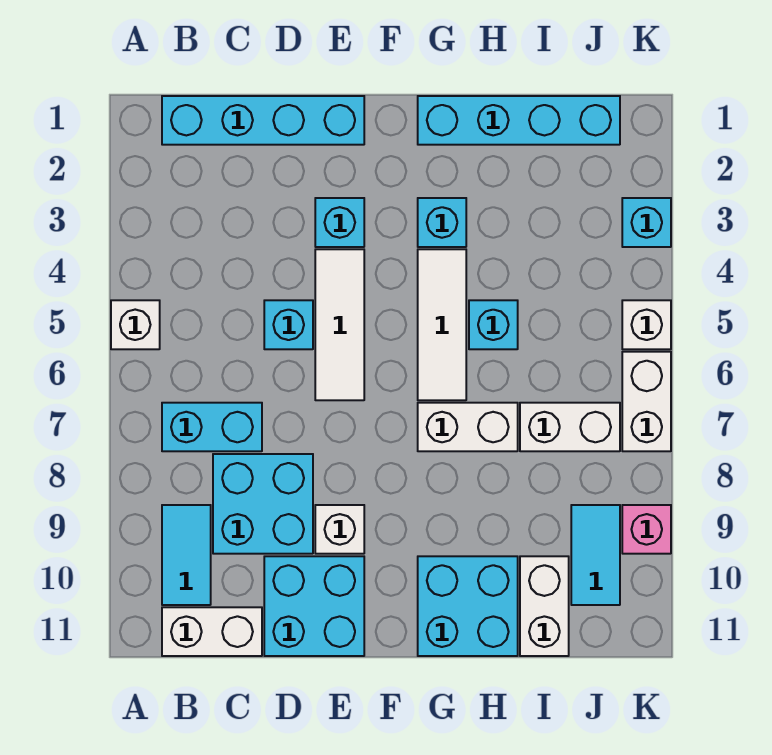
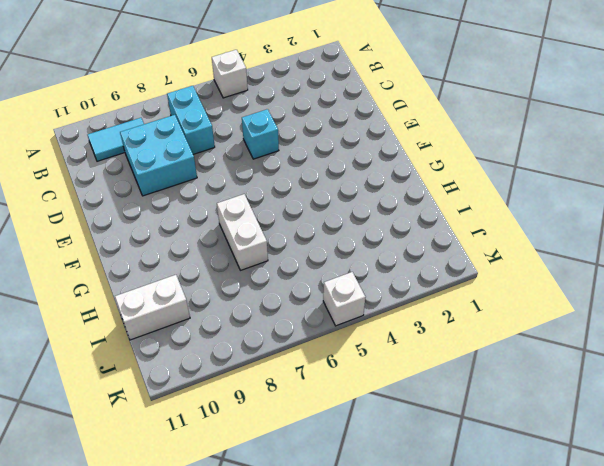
none -> cyan 1x4 brick [162,96,364,145]
none -> white 1x2 brick [162,607,262,656]
none -> cyan 2x2 brick [264,556,364,656]

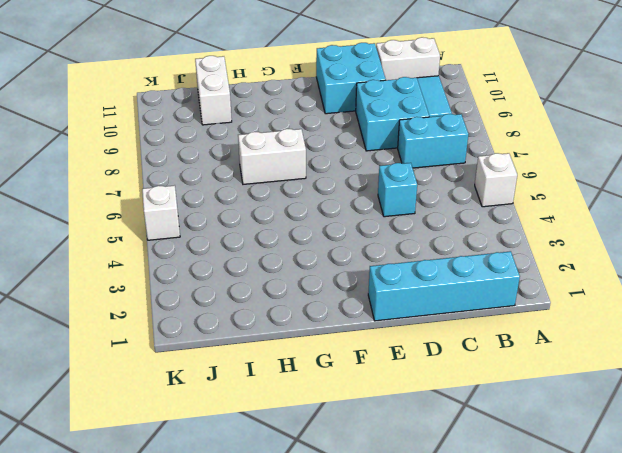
none -> cyan 1x1 brick [315,198,364,247]
none -> white 1x3 tile [315,249,364,400]
none -> white 1x1 brick [315,505,364,554]

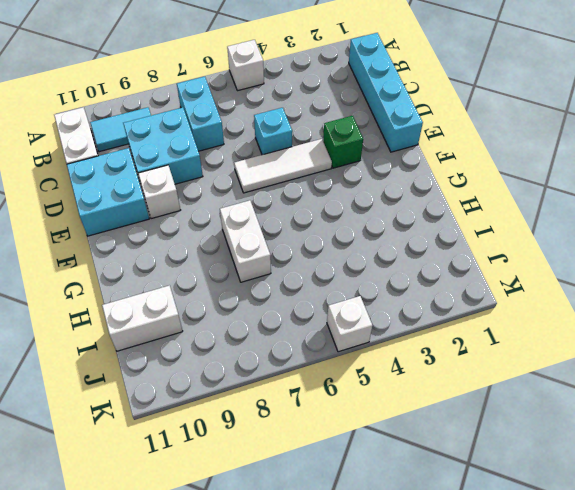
green 1x1 brick [323,116,363,168] -> cyan 1x1 brick [315,198,364,247]
none -> cyan 1x4 brick [418,96,620,145]
none -> cyan 1x1 brick [418,198,466,247]
none -> white 1x3 tile [418,249,466,400]

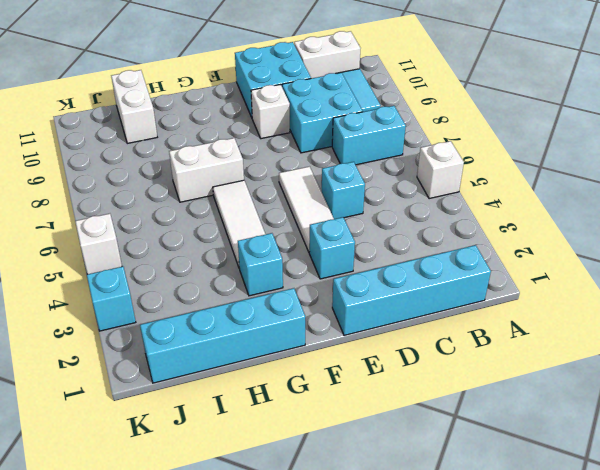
none -> cyan 2x2 brick [418,556,518,656]
none -> cyan 1x1 brick [469,300,518,349]
none -> white 1x2 brick [520,403,620,451]

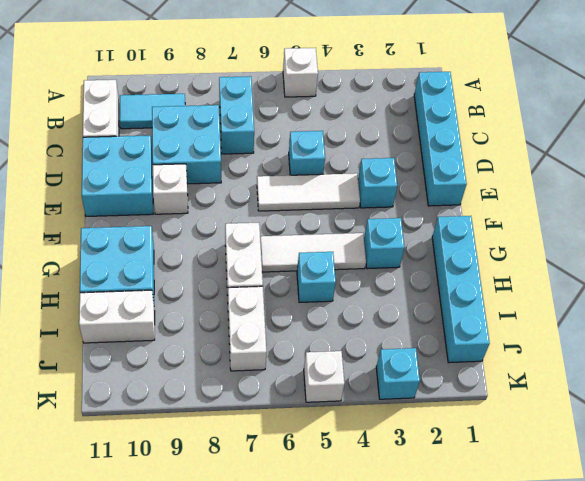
none -> cyan 1x2 tile [571,505,620,605]
none -> white 1x2 brick [622,352,671,451]
none -> pink 1x1 brick [622,505,671,554]

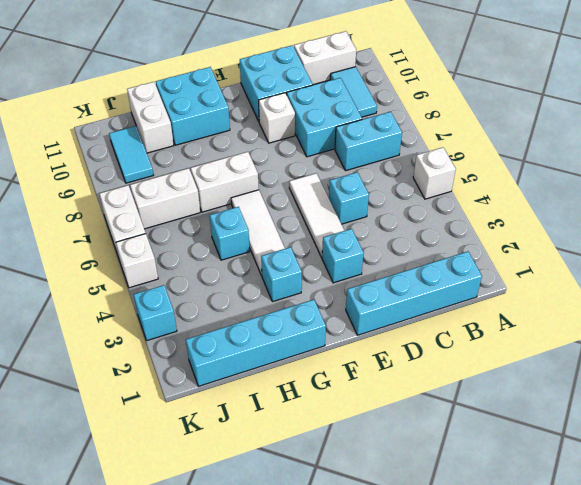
none -> pink 1x1 brick [622,505,671,554]

